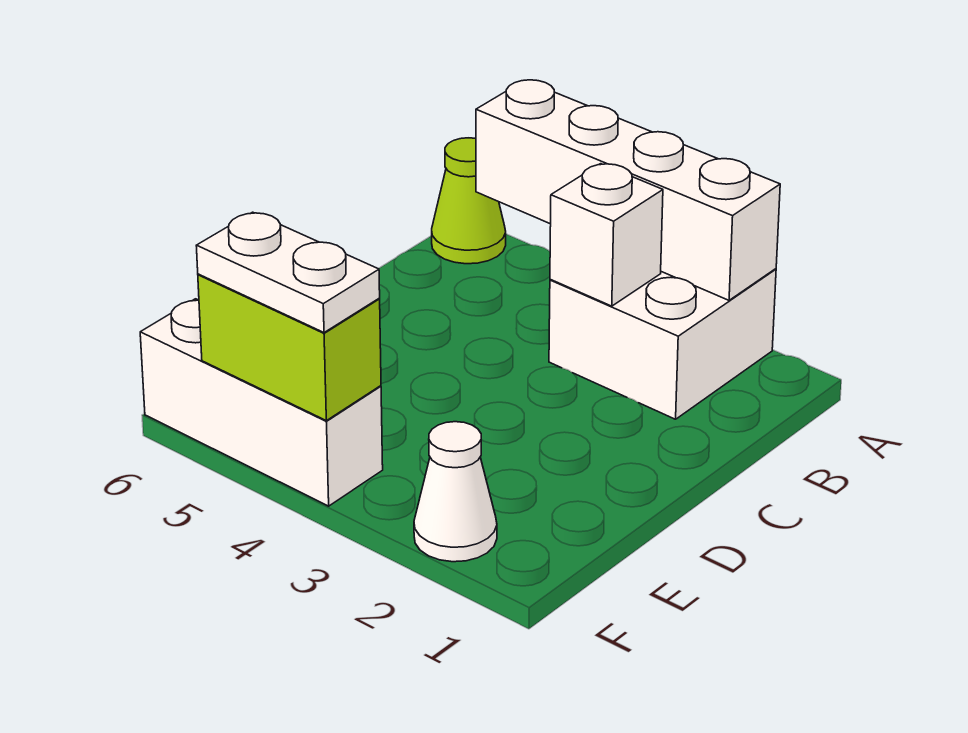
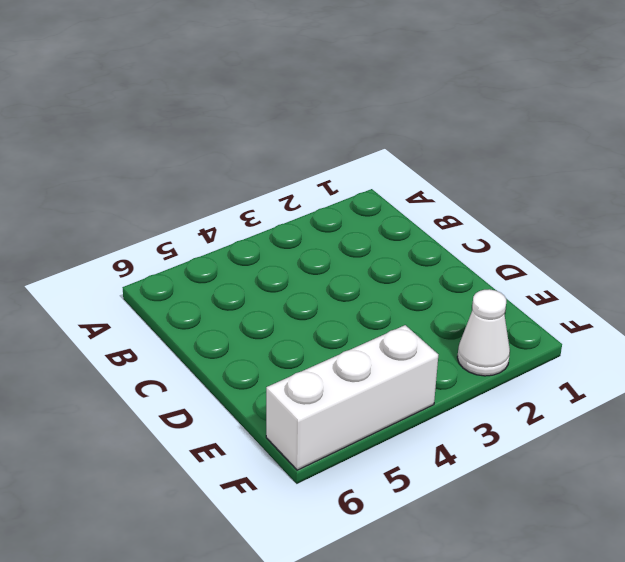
none -> white 2x2 brick [549,269,776,419]
none -> lime 1x1 cone [432,138,506,264]

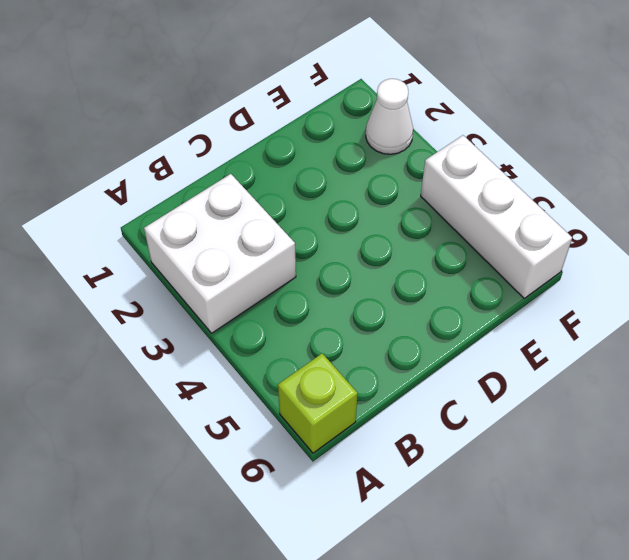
lime 1x1 brick [278,353,358,453] -> lime 1x1 cone [432,138,506,264]
none -> white 1x4 brick [476,80,780,300]
none -> white 1x1 brick [550,164,663,306]

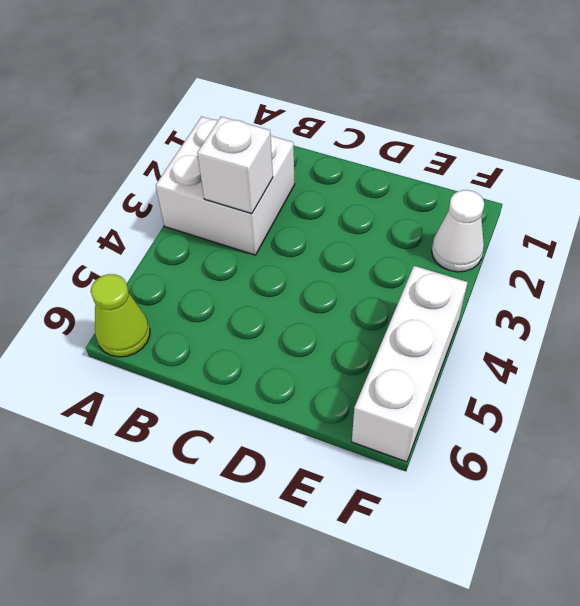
none -> white 1x4 brick [476,80,780,300]
none -> lime 1x2 brick [198,274,381,421]

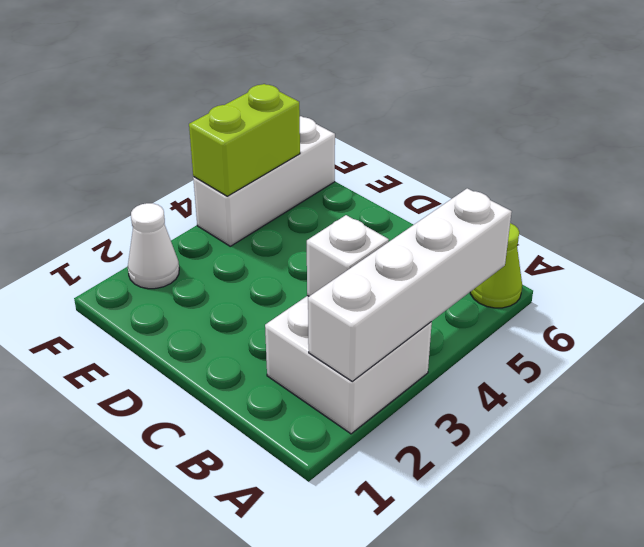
none -> white 1x2 plate [196,212,380,333]

